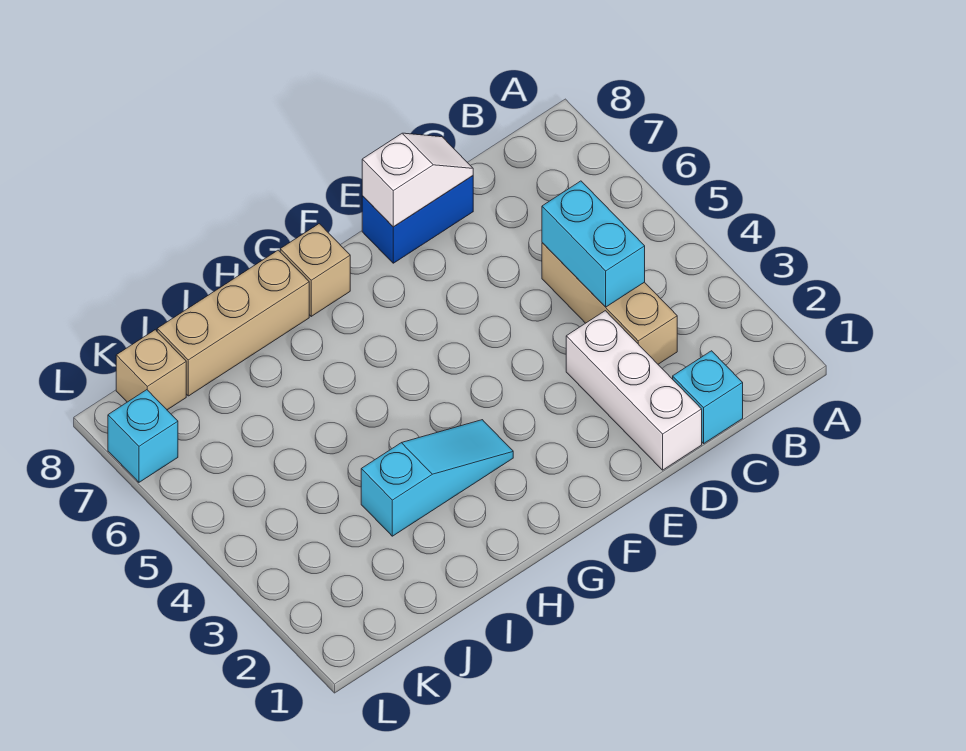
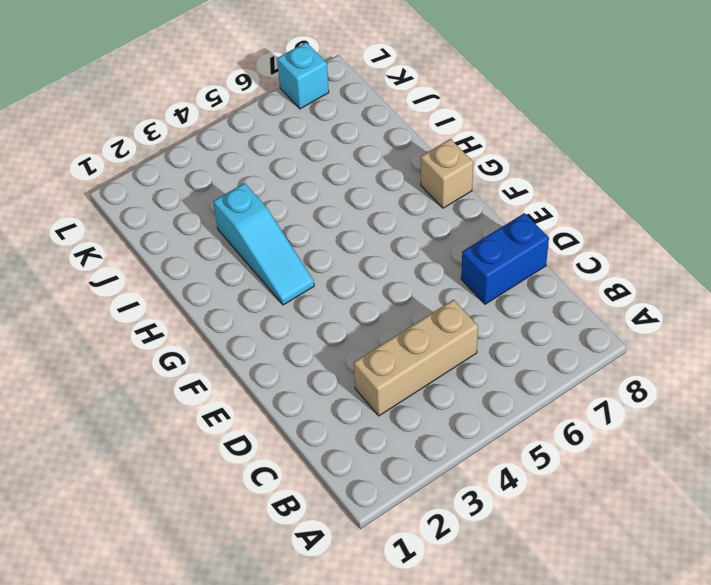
blue 1x2 brick [461,213,549,304] -> blue 1x2 brick turned to [362,176,473,263]
none -> cyan 1x1 brick [673,351,743,443]
none -> white 1x3 brick [566,311,702,470]

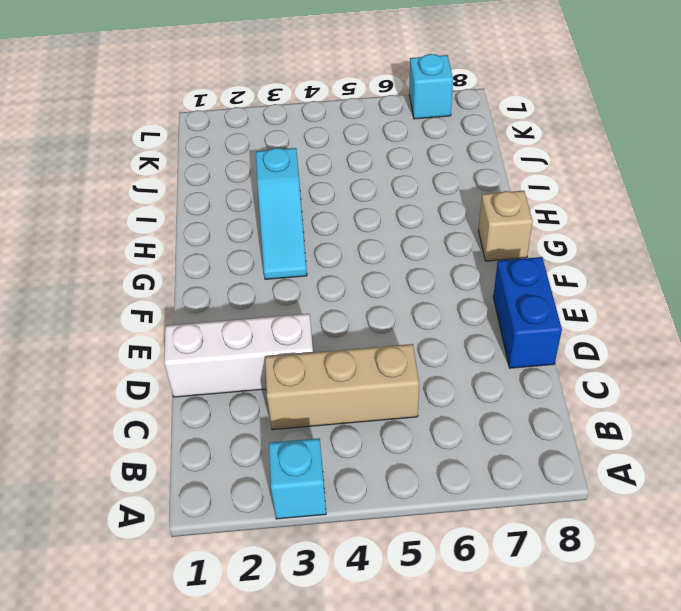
cyan 1x1 brick [269,438,326,519] -> cyan 1x1 brick moved to [673,351,743,443]
none -> tan 1x3 brick [157,250,309,396]
none -> tan 1x1 brick [116,330,186,410]

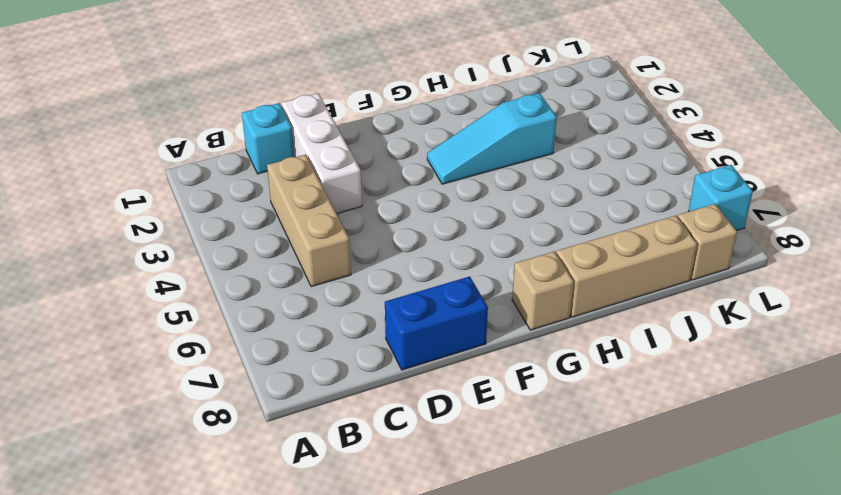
none -> cyan 1x2 brick [542,181,645,307]
none -> white 1x2 slope [362,133,473,227]

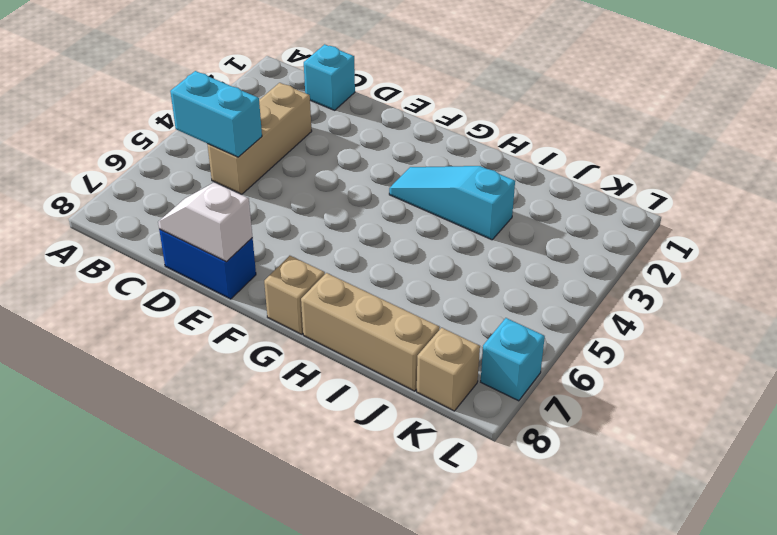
cyan 1x2 brick [170,71,262,157] -> cyan 1x2 brick turned to [542,181,645,307]
none -> white 1x3 brick [566,311,702,470]

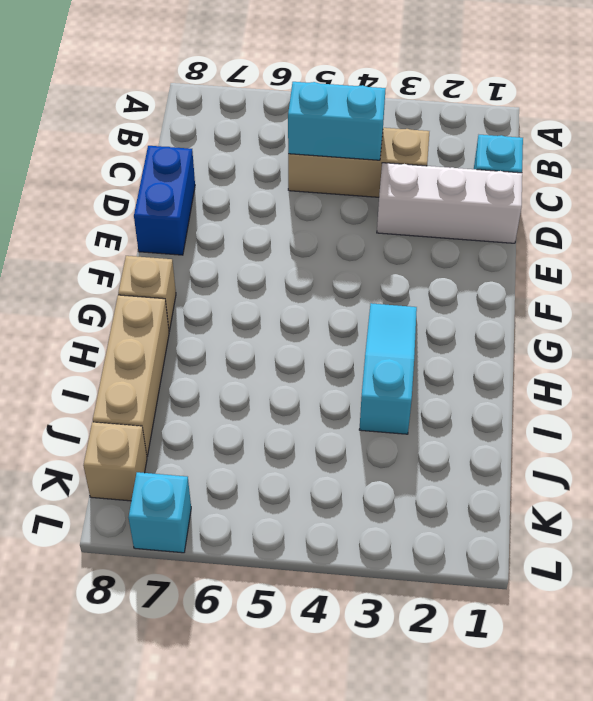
none -> white 1x2 slope [362,133,473,227]

